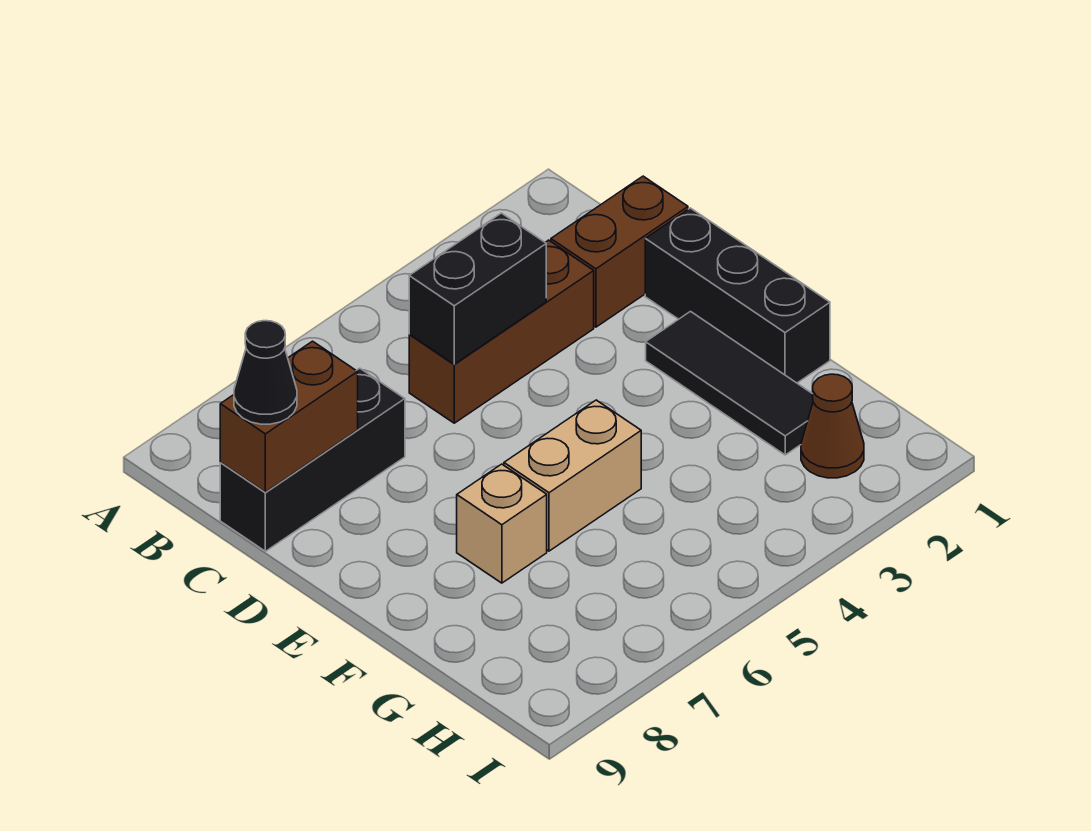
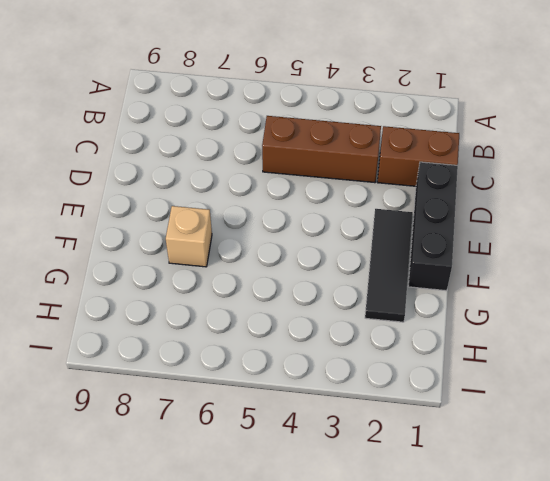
none -> black 1x3 brick [220,368,405,551]
none -> tan 1x2 brick [504,400,641,551]

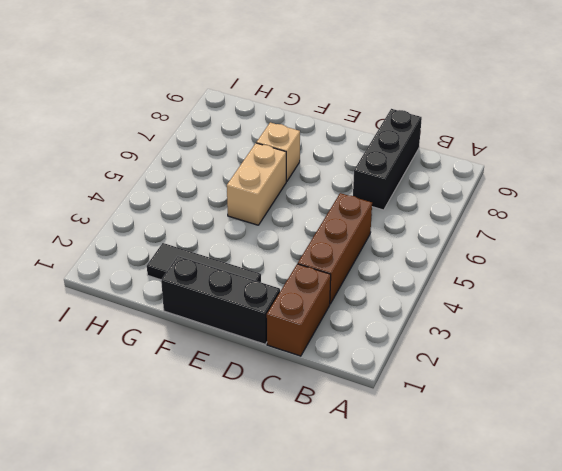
none -> brown 1x1 cone [801,374,864,478]
none -> black 1x2 brick [409,213,546,364]

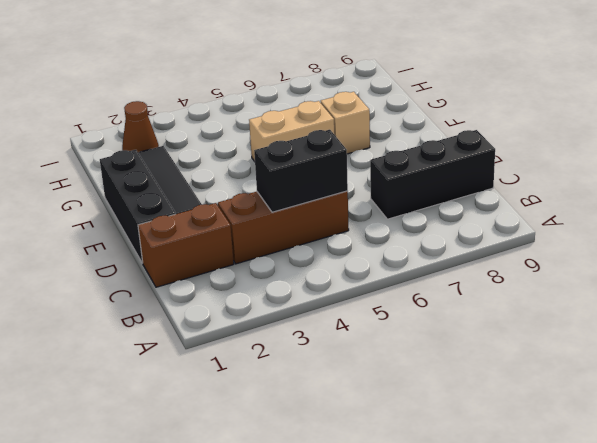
none -> brown 1x2 brick [220,341,358,492]
none -> black 1x1 cone [234,321,297,424]

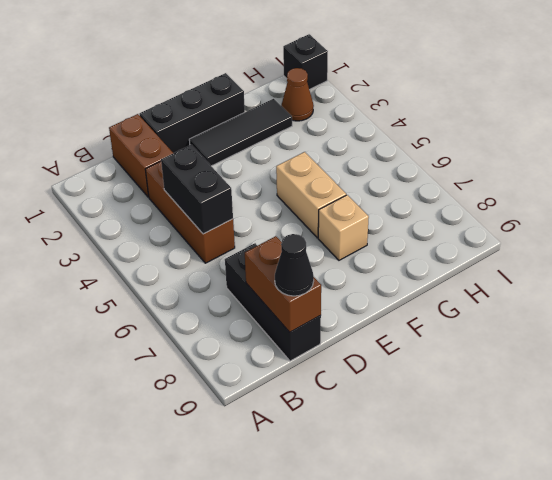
black 1x1 brick [283,34,328,90] -> none

